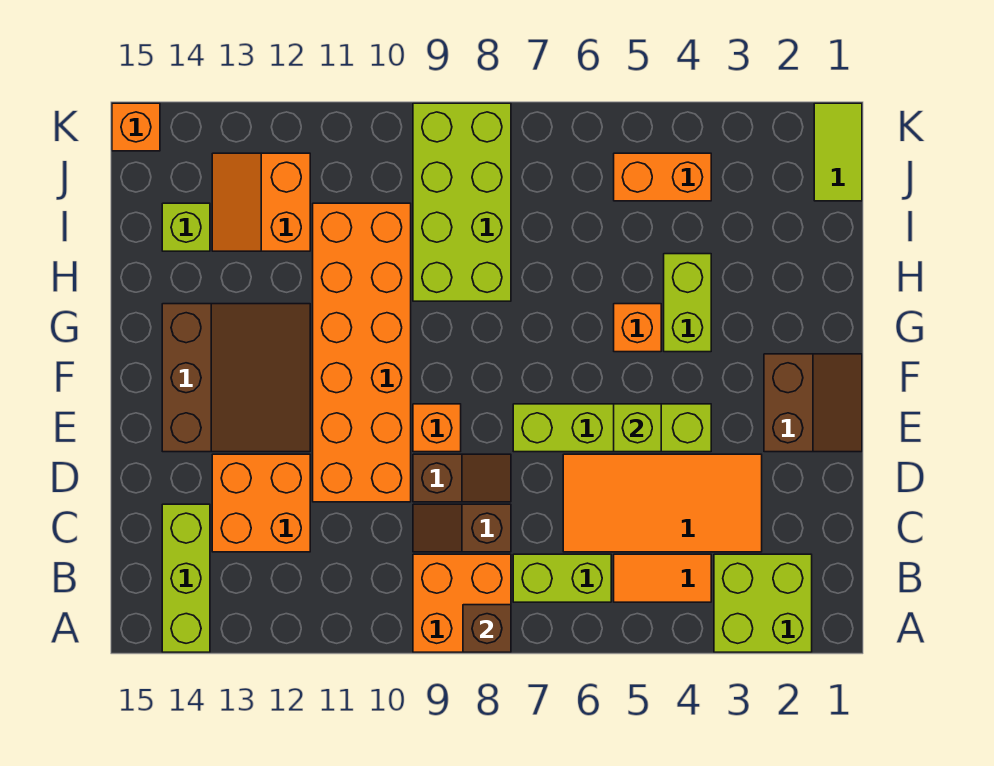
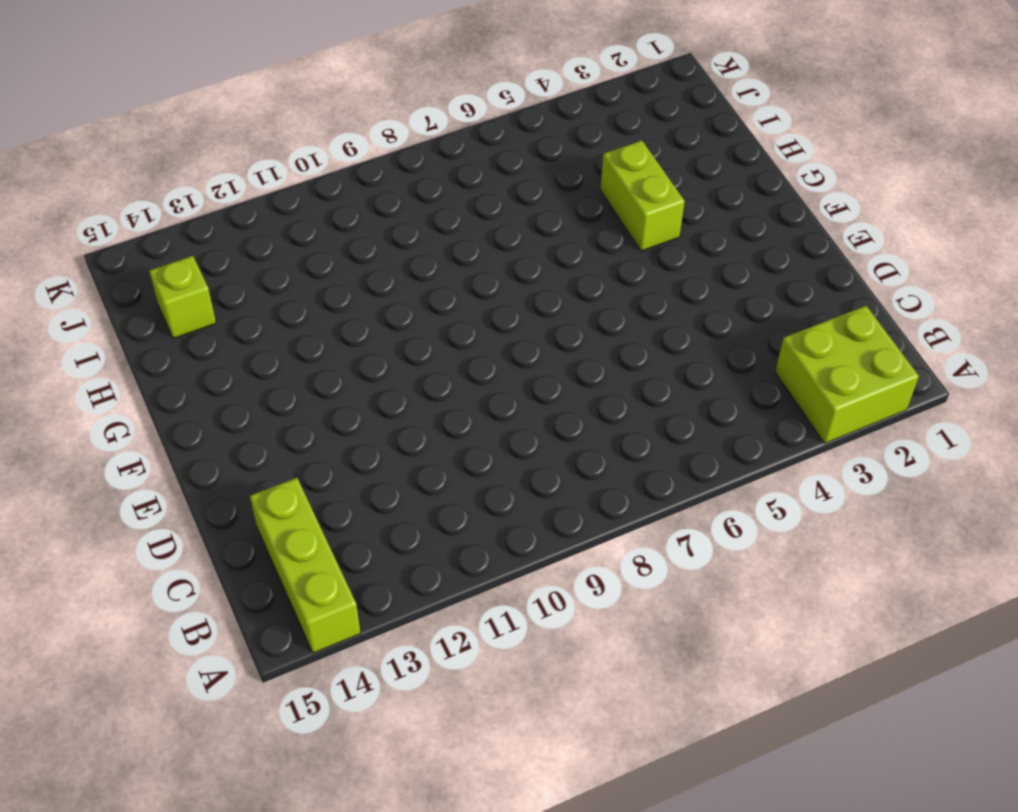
none -> orange 2x2 brick [413,554,511,652]
none -> orange 1x2 tile [614,554,711,602]
none -> lime 1x2 brick [513,554,611,602]

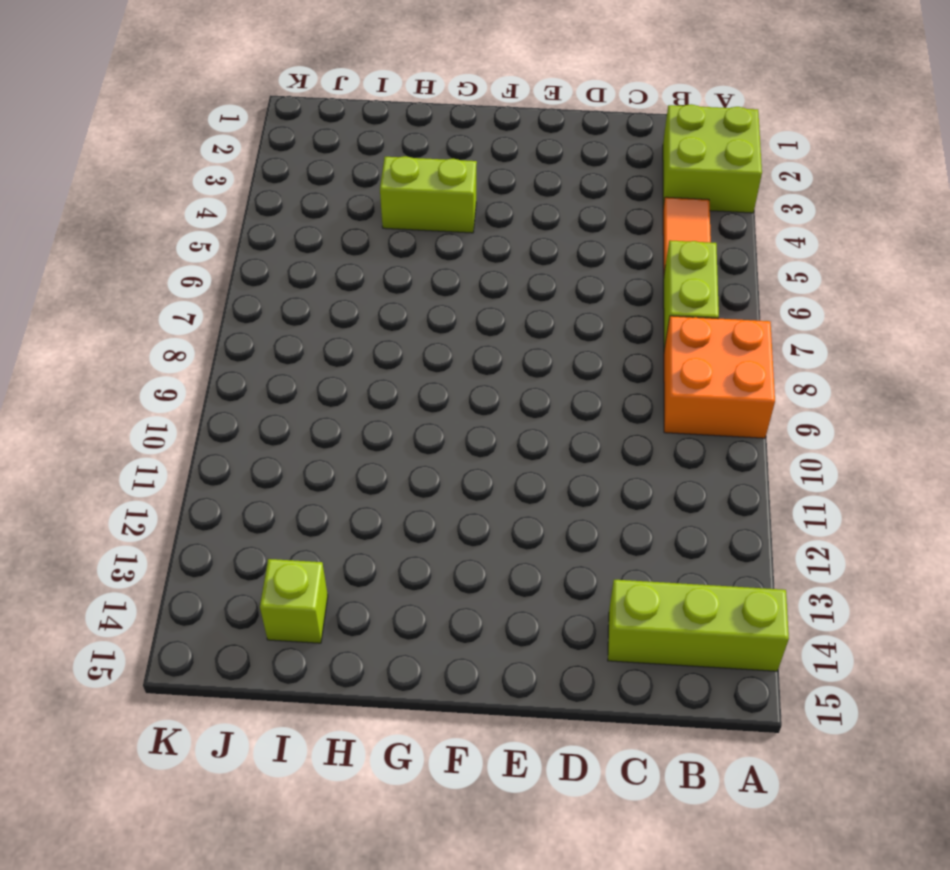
none -> orange 2x4 tile [563,454,762,552]
none -> brown 1x2 slope [413,504,511,552]
none -> orange 2x2 brick [212,454,310,552]

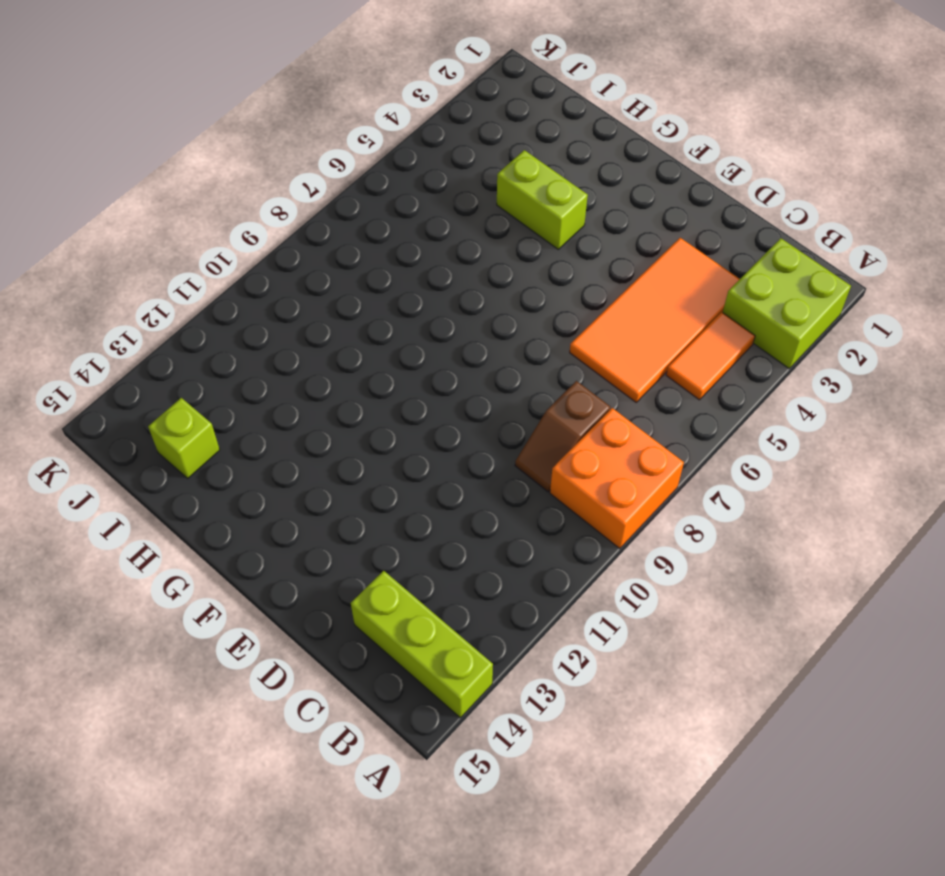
none -> lime 1x2 brick [513,554,611,602]
none -> orange 2x2 brick [212,454,310,552]
none -> brown 1x2 slope [413,454,511,502]

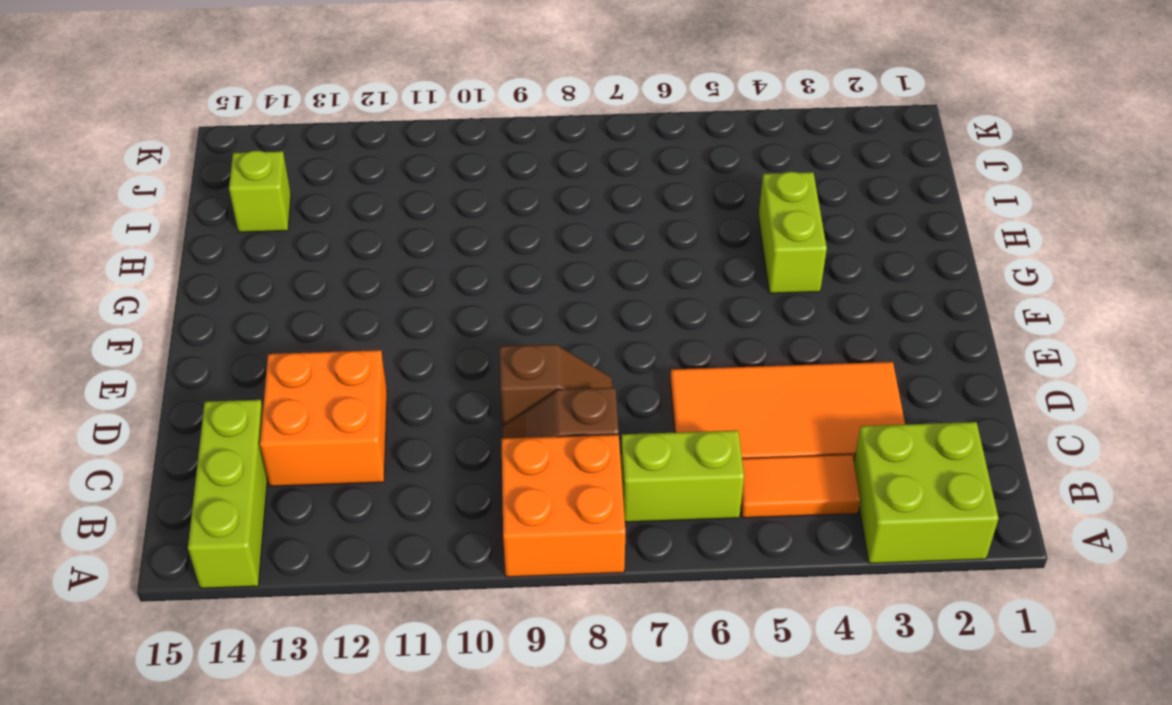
none -> orange 2x6 brick [313,203,411,502]
none -> brown 2x2 slope [764,354,862,452]
none -> lime 1x4 brick [513,404,711,452]

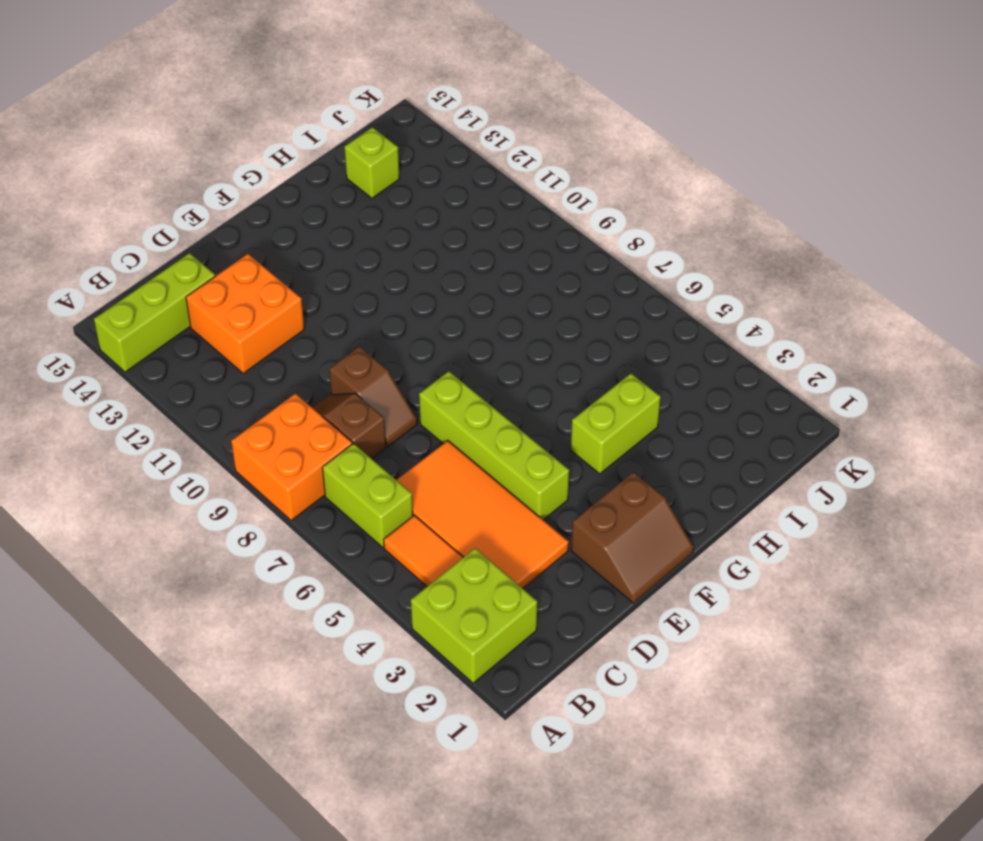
none -> orange 2x6 brick [313,203,411,502]
none -> orange 1x1 brick [413,404,461,452]
none -> brown 3x3 slope [162,304,310,452]

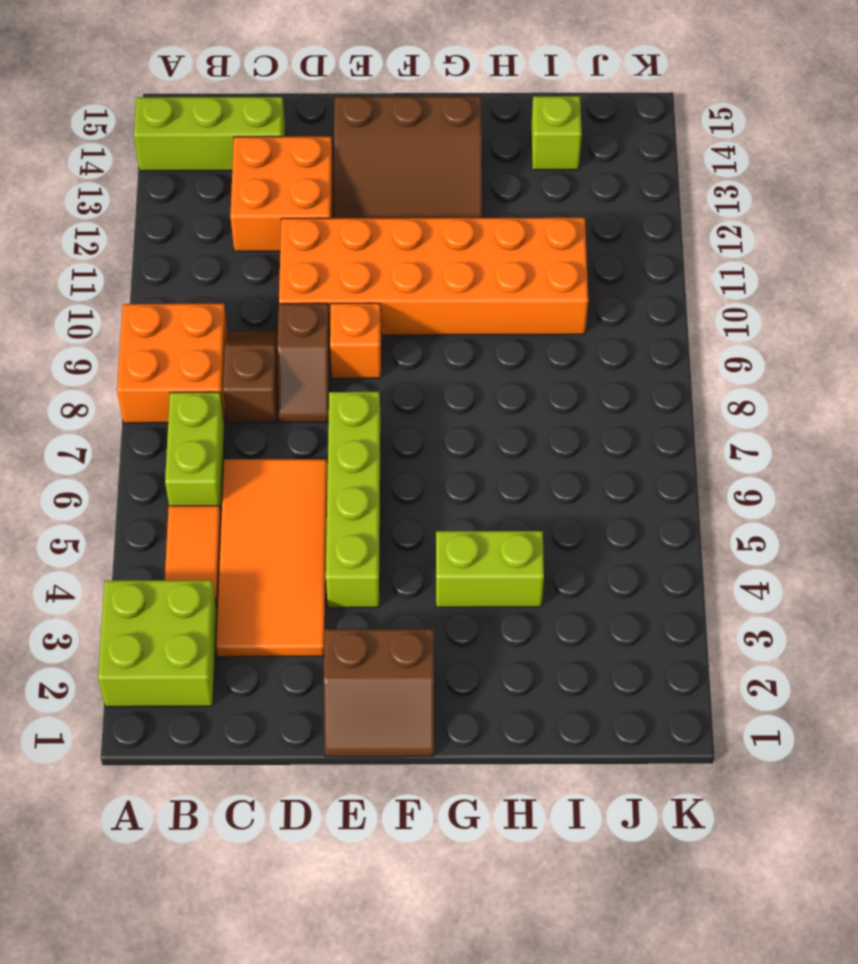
none -> orange 1x1 brick [614,304,661,352]
none -> lime 2x4 brick [413,103,511,301]
none -> orange 2x2 slope [212,153,310,251]

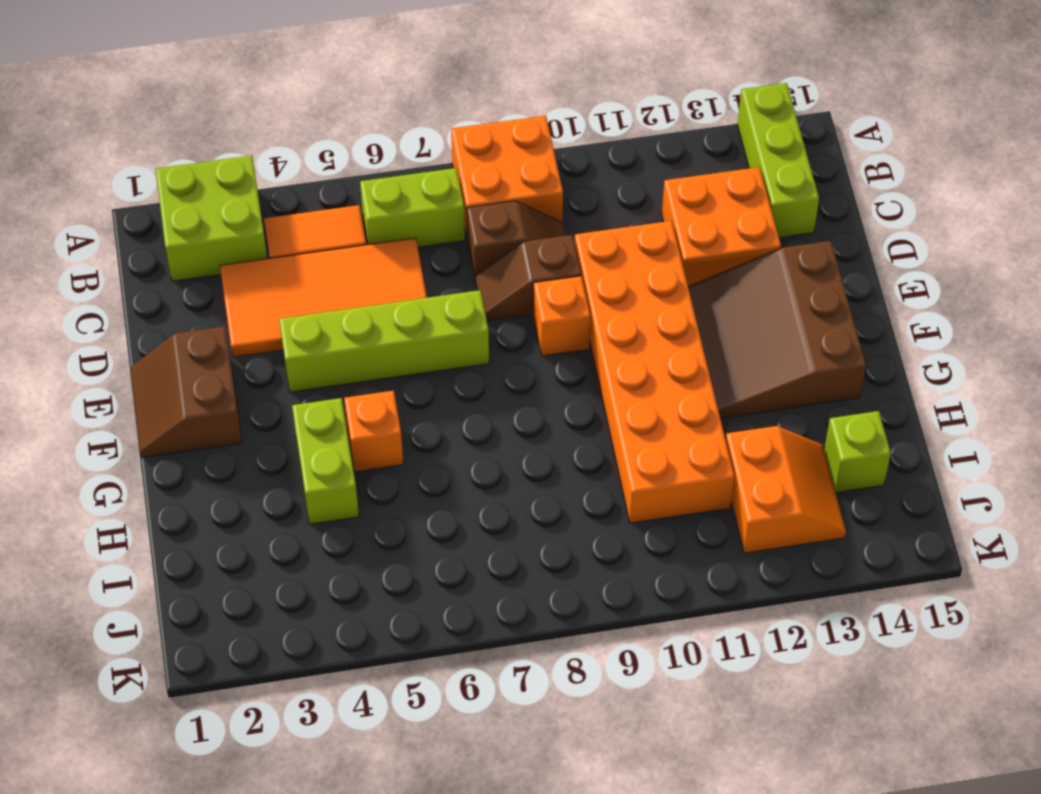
none -> lime 2x4 brick [413,103,511,301]
none -> lime 1x2 tile [814,103,862,201]
none -> orange 1x2 brick [614,153,711,201]

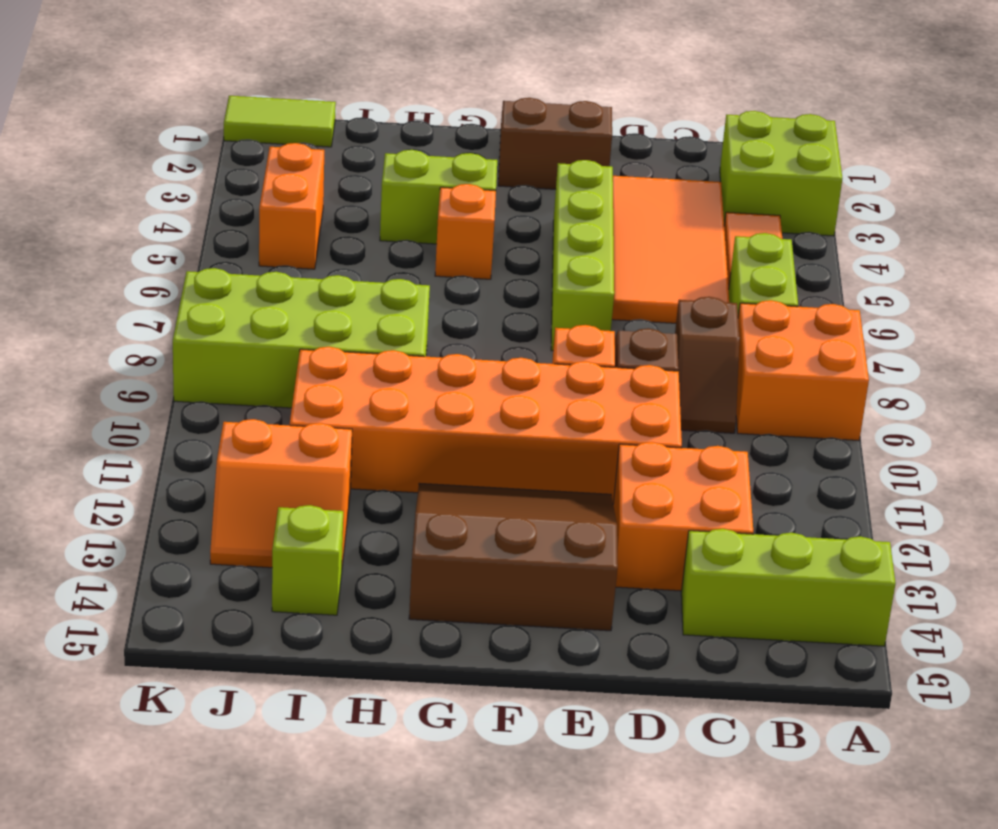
none -> orange 1x1 brick [112,103,160,151]
none -> brown 1x1 brick [463,605,511,652]
none -> lime 1x1 brick [614,404,661,452]

